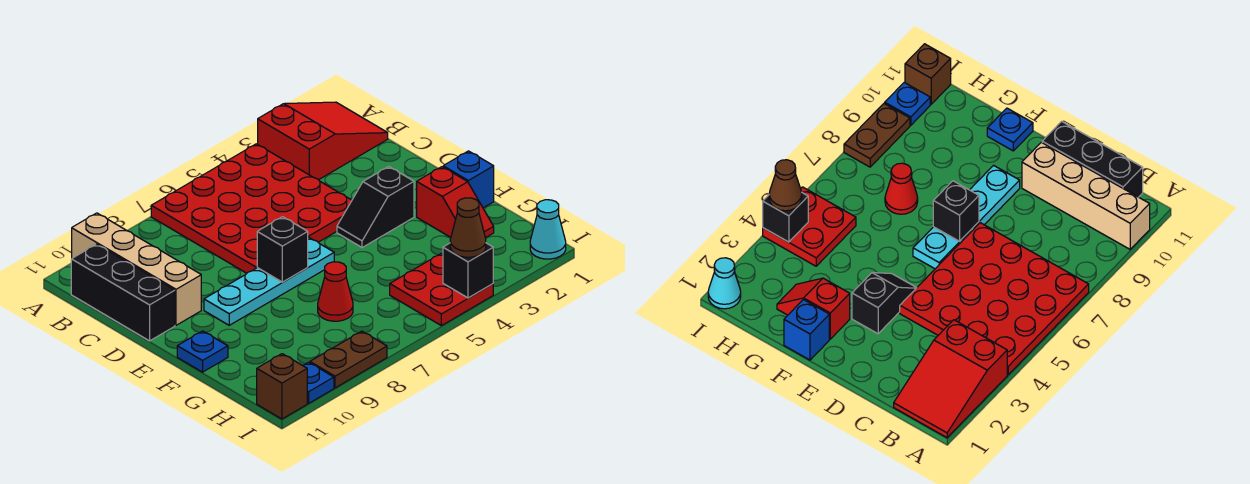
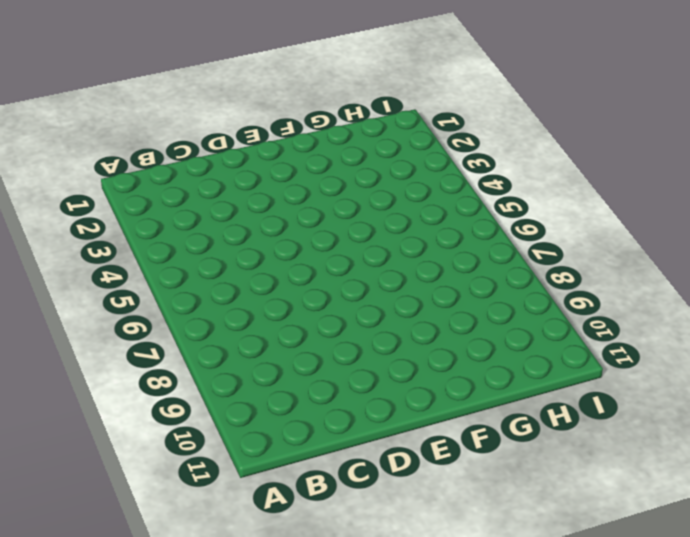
none -> red 2x3 slope [258,102,388,180]
none -> red 4x4 plate [151,144,352,273]
none -> tan 1x4 brick [72,213,201,325]

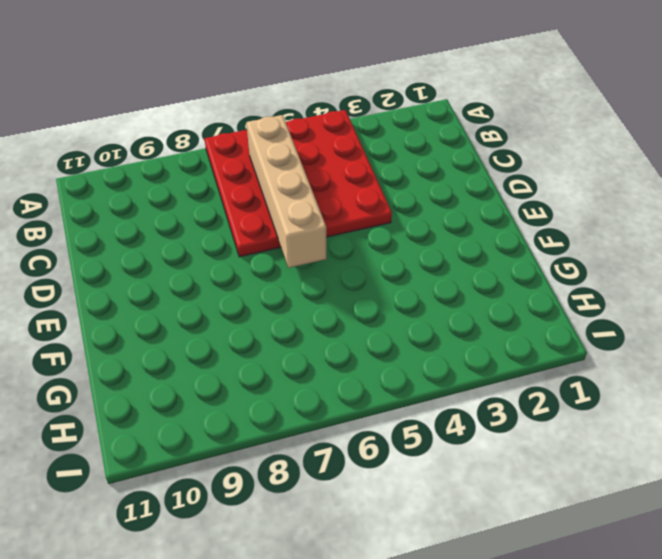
tan 1x4 brick [246,115,326,268] -> tan 1x4 brick moved to [72,213,201,325]
none -> red 2x3 slope [258,102,388,180]
none -> black 1x3 brick [71,244,175,341]
none -> black 1x2 slope [337,167,414,248]

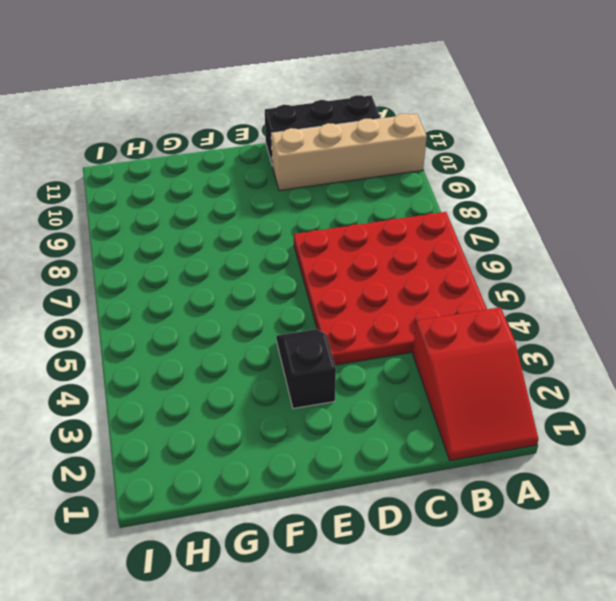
none -> cyan 1x4 plate [204,238,334,325]
none -> blue 1x1 brick [443,151,494,208]
none -> red 1x2 slope [417,167,494,238]

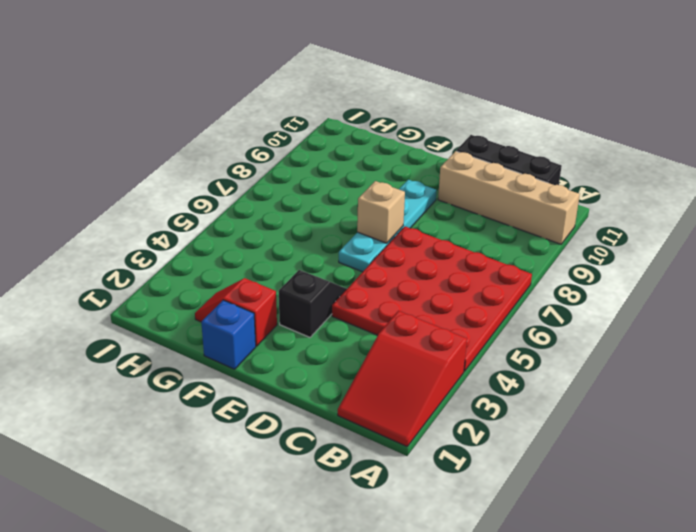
tan 1x1 brick [357,181,405,243] -> black 1x1 brick [257,217,308,282]
none -> blue 1x1 plate [177,331,228,372]
none -> red 1x1 cone [318,262,353,321]
none -> red 2x2 plate [390,253,493,326]

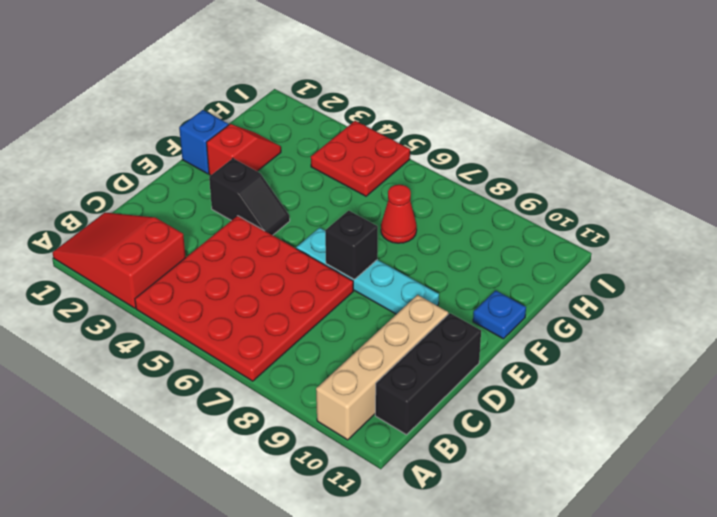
none -> cyan 1x1 cone [530,200,566,259]
none -> brown 1x2 plate [310,331,387,388]
none -> blue 1x1 plate [303,362,334,403]

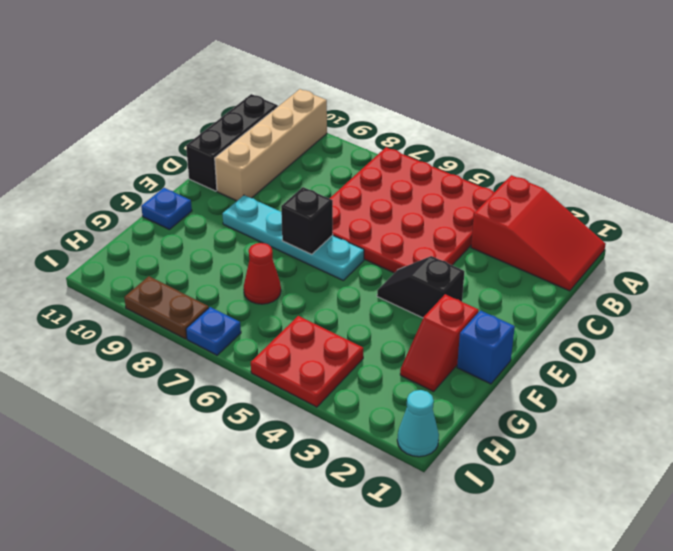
blue 1x1 plate [186,307,241,355] -> blue 1x1 plate moved to [303,362,334,403]
none -> brown 1x1 brick [257,354,307,419]
none -> black 1x1 brick [443,243,493,298]
none -> brown 1x1 cone [450,198,486,257]

